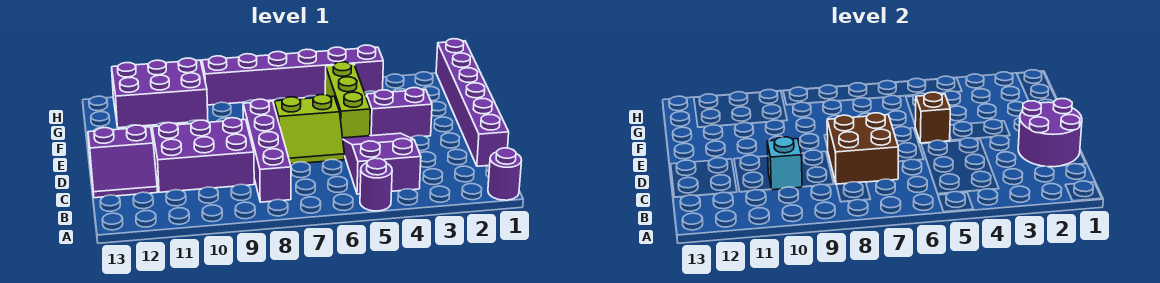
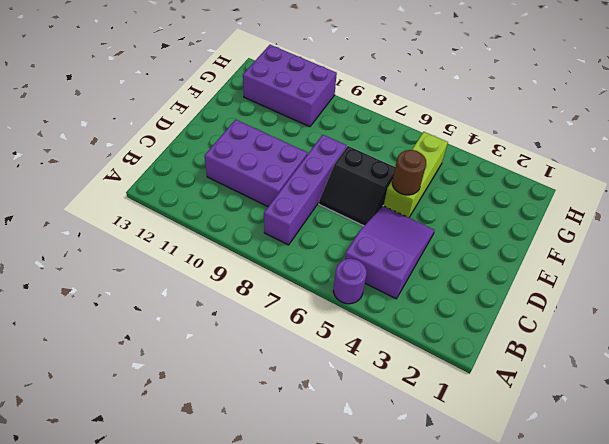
black 2x2 slope [319,146,395,226] -> lime 2x2 slope [274,95,344,164]
brown 1x1 round brick [392,150,426,195] -> brown 1x1 brick [915,92,950,143]
none -> purple 1x1 round brick [488,148,522,200]
none -> purple 1x6 brick [436,39,509,166]
none -> purple 2x2 slope [88,125,157,198]

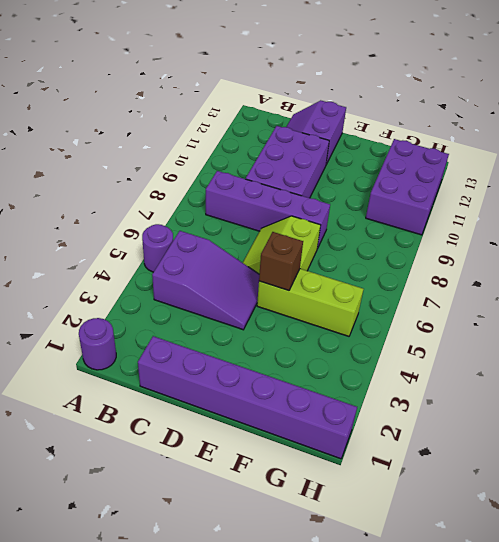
none -> purple 1x2 brick [366,88,432,138]
none -> purple 1x6 brick [202,45,383,105]
none -> purple 2x2 round brick [1018,99,1082,167]

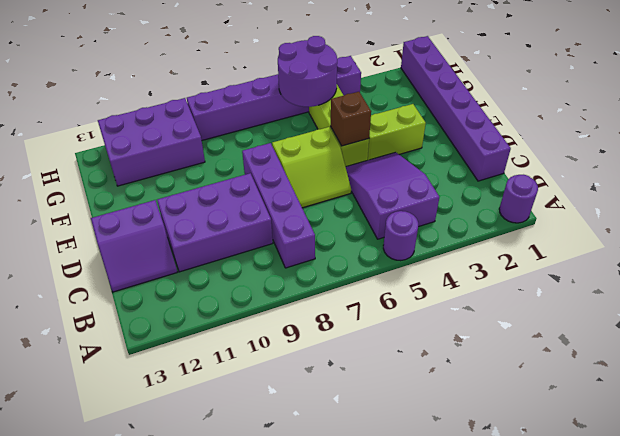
lime 1x2 brick [368,104,426,160] -> purple 1x2 brick [366,88,432,138]
purple 2x2 round brick [278,36,337,107] -> purple 2x2 round brick moved to [1018,99,1082,167]
none -> brown 2x2 brick [827,113,899,185]
none -> cyan 1x1 brick [767,137,802,190]

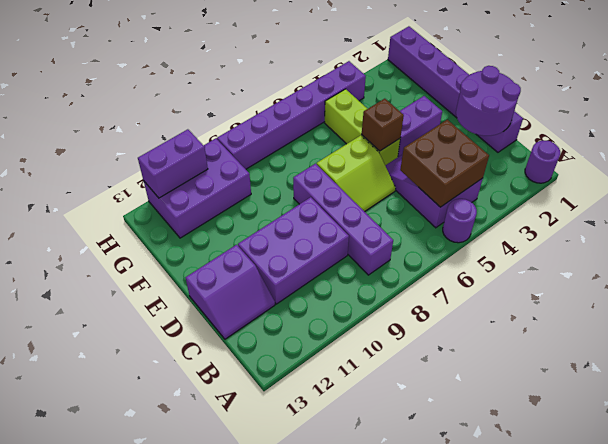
brown 2x2 brick [400,120,489,207] -> brown 2x2 brick moved to [827,113,899,185]
purple 1x2 brick [138,129,208,198] -> none
none -> cyan 1x1 brick [767,137,802,190]

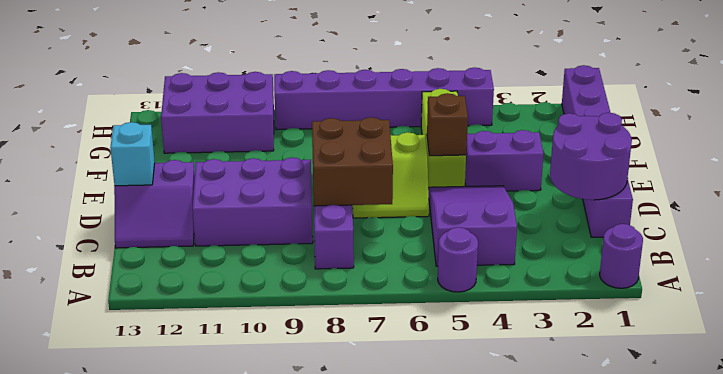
cyan 1x1 brick [110,122,155,186] -> cyan 1x1 brick moved to [767,137,802,190]

